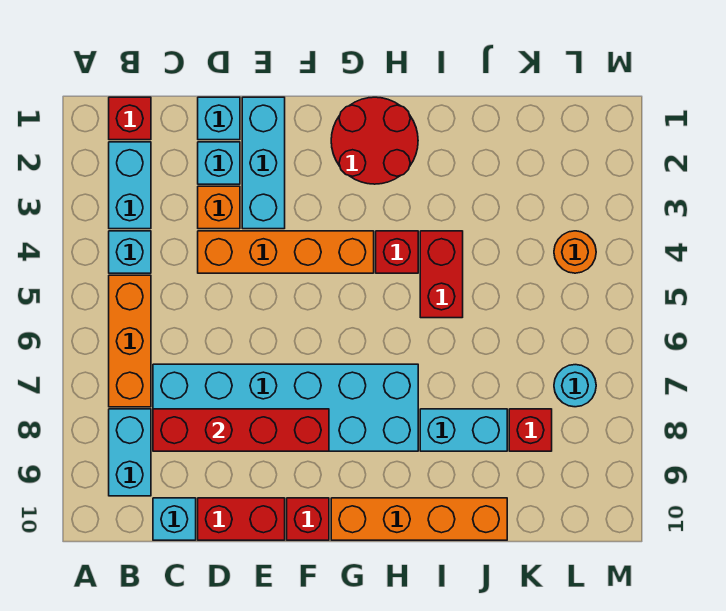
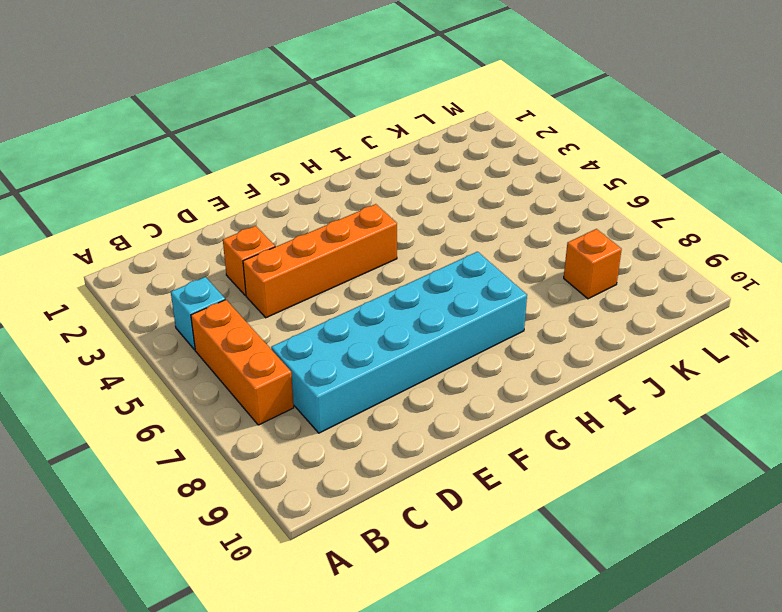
orange 1x1 brick [564,229,622,299] -> red 1x1 brick [509,409,552,451]
none -> red 1x1 brick [109,97,151,140]
none -> cyan 1x2 brick [109,142,151,229]
none -> cyan 1x2 brick [109,409,151,496]

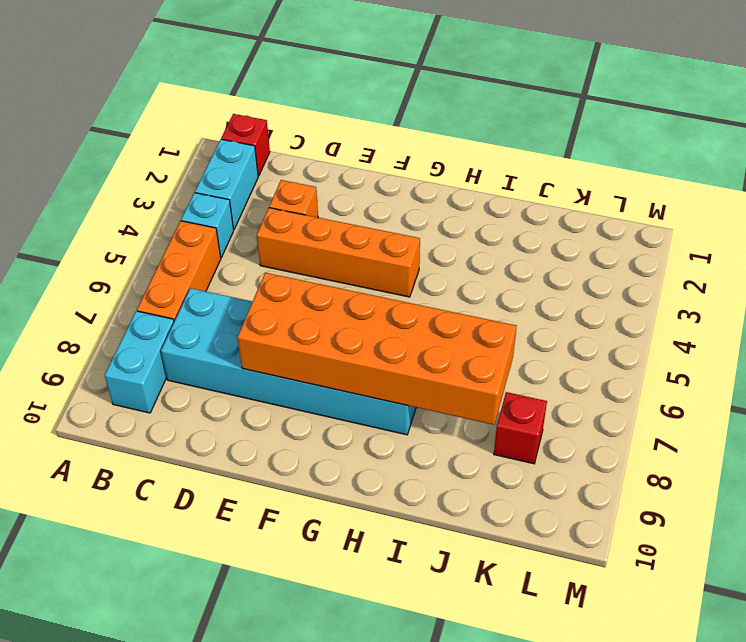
orange 2x6 brick [237,273,516,425] -> red 1x4 brick [153,409,329,451]
none -> cyan 1x1 brick [153,498,196,540]
none -> cyan 1x1 brick [198,97,240,140]
none -> cyan 1x1 brick [198,142,240,184]

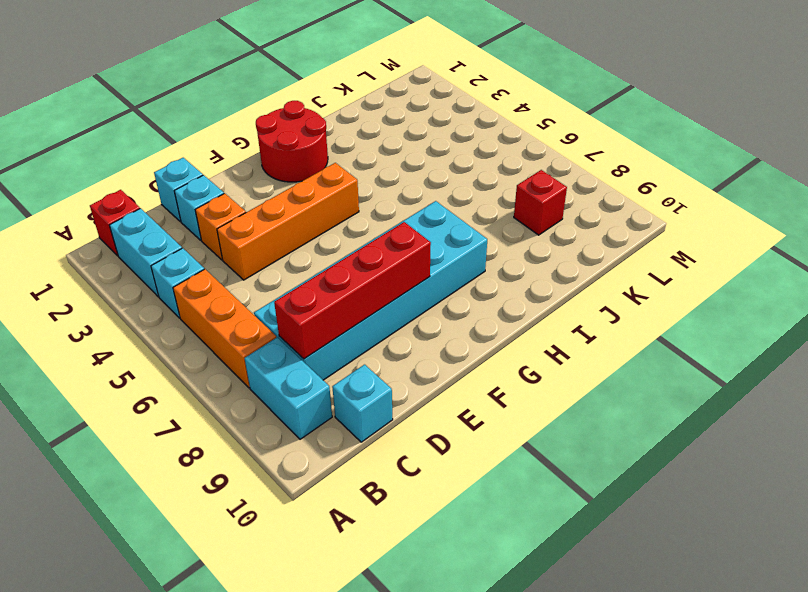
none -> red 1x2 brick [198,498,285,540]
none -> cyan 1x3 brick [242,97,285,229]
none -> red 1x1 brick [287,498,329,540]

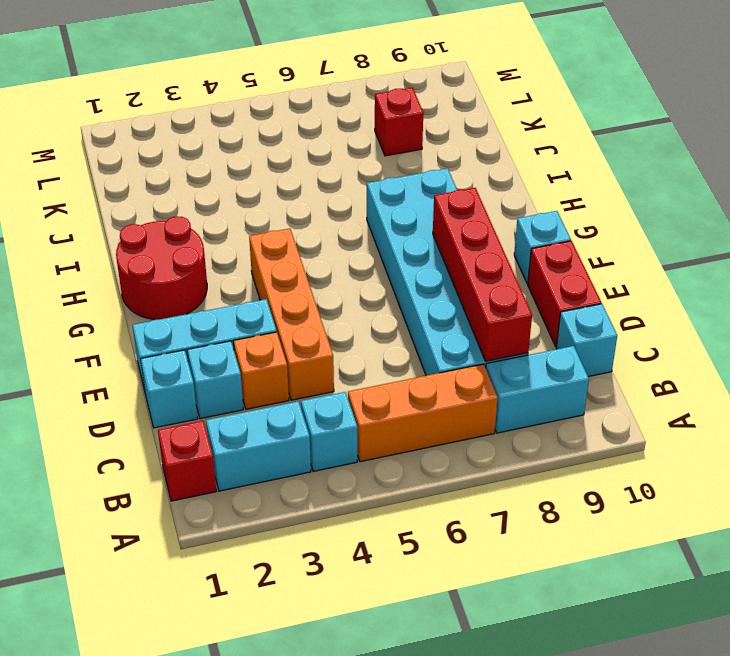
cyan 1x1 brick [514,211,571,284] -> red 1x1 brick [287,498,329,540]
none -> orange 1x4 brick [331,498,507,540]
none -> red 1x1 brick [376,231,418,273]
none -> red 1x2 brick [420,231,463,318]

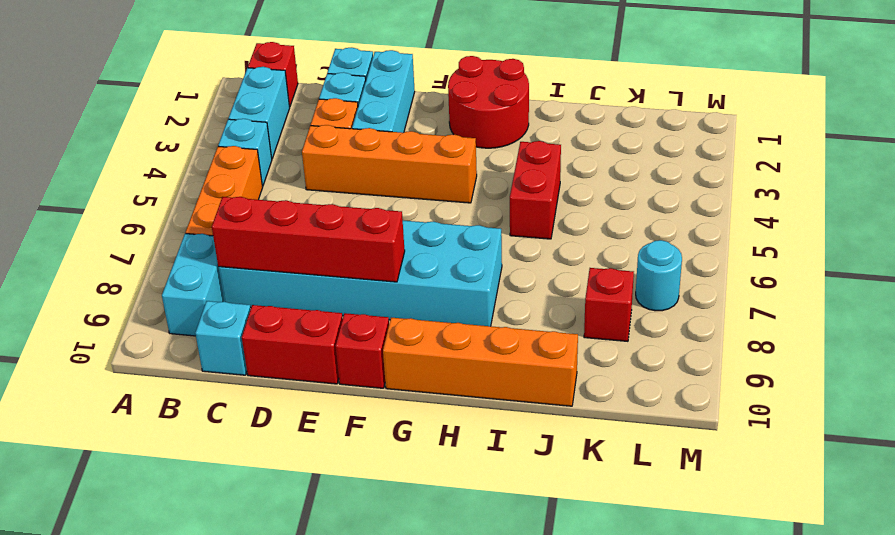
none -> red 1x1 brick [376,231,418,273]
none -> cyan 1x2 brick [420,409,507,451]
none -> orange 1x1 round brick [554,231,596,273]

